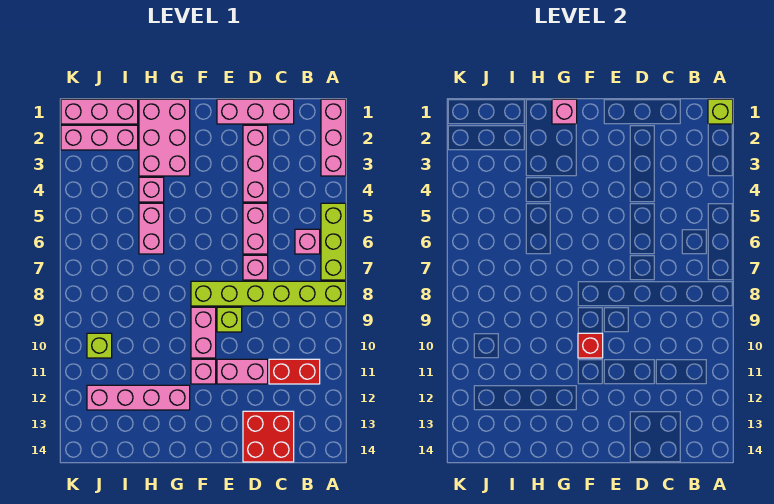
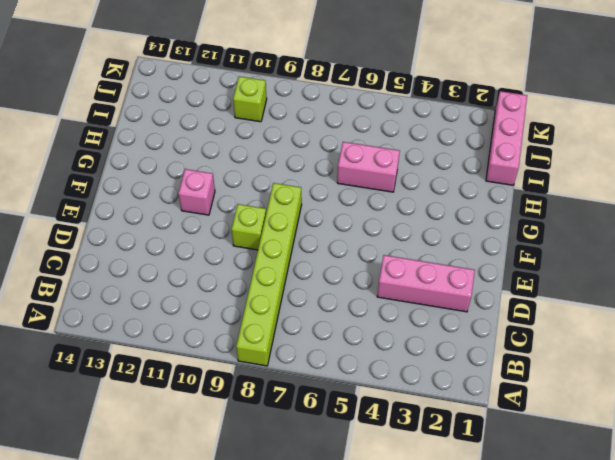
none -> pink 1x3 brick [321,99,346,176]
none -> lime 1x3 brick [321,203,346,280]
none -> pink 1x1 brick [295,229,320,254]

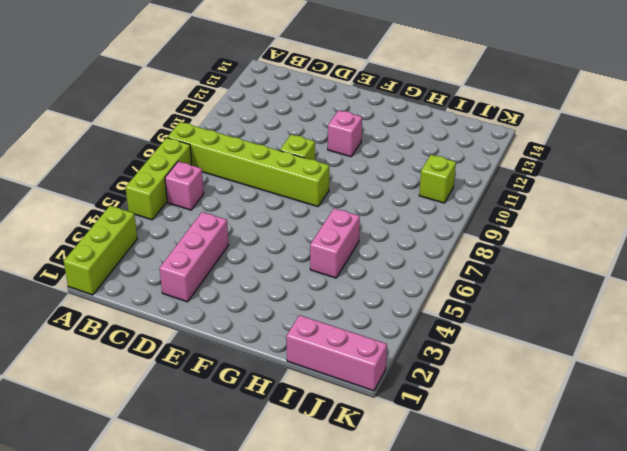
lime 1x3 brick [64,206,137,295] -> pink 1x3 brick [321,99,346,176]
none -> red 1x2 brick [269,359,320,384]
none -> pink 1x3 brick [217,99,294,124]
none -> red 2x2 brick [243,411,294,462]

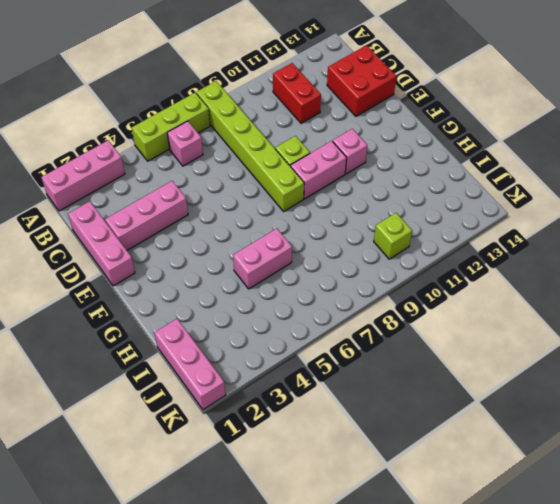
none -> pink 1x2 brick [243,203,268,254]
none -> pink 1x1 brick [243,255,268,280]
none -> pink 1x2 brick [217,359,268,384]

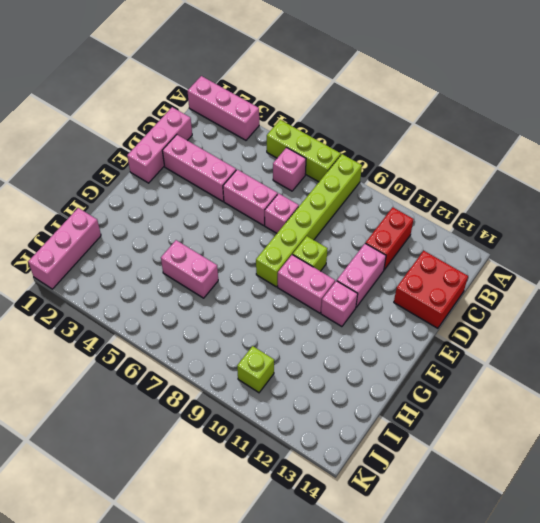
none -> pink 2x3 brick [139,99,190,176]
none -> pink 1x4 brick [87,385,190,410]
none -> pink 1x1 brick [139,177,164,202]

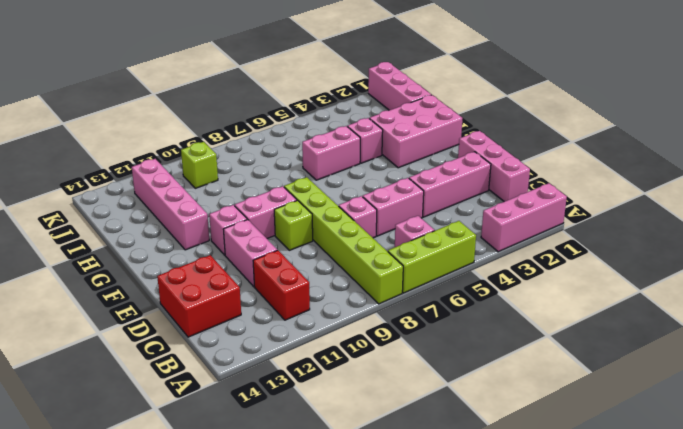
none -> pink 1x3 brick [61,125,138,150]
none -> lime 1x1 brick [708,99,733,124]
none -> red 1x1 brick [578,333,603,358]

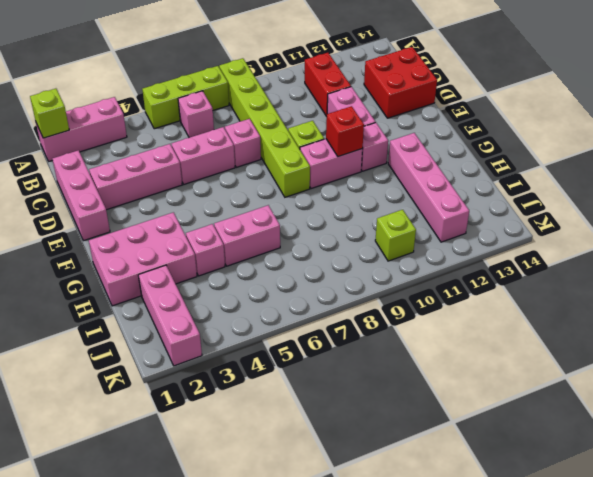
none -> pink 1x3 brick [61,99,138,124]
none -> pink 1x1 brick [552,99,577,124]

